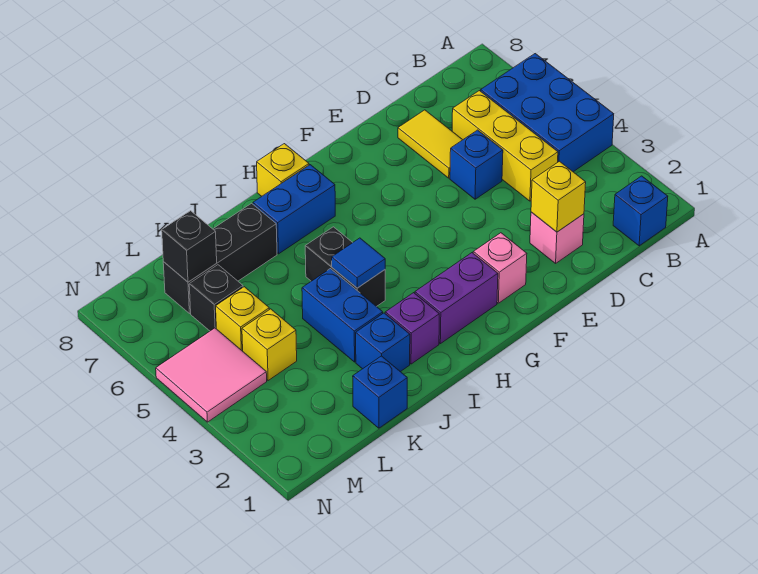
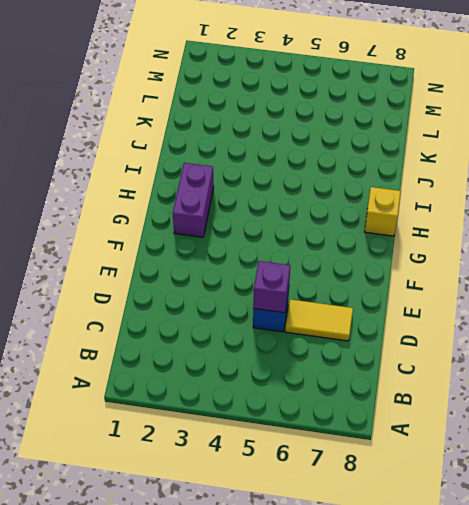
purple 1x1 brick [253,261,290,313] -> purple 1x1 brick moved to [385,293,439,364]
none -> blue 2x3 brick [481,54,614,172]
none -> blue 1x1 brick [613,176,668,246]
none -> yellow 1x3 brick [452,91,558,201]

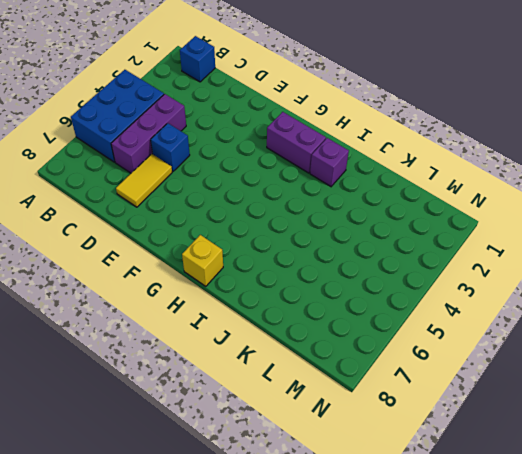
purple 1x3 brick [111,94,186,173] -> yellow 1x3 brick [452,91,558,201]
none -> pink 1x1 brick [530,212,584,263]
none -> pink 1x1 brick [473,233,527,303]
none -> blue 1x2 brick [253,165,335,254]

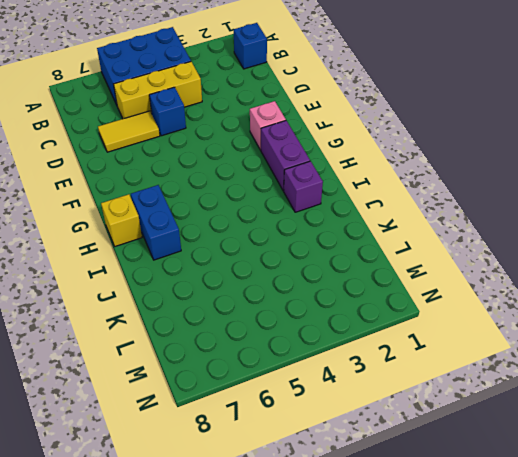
none -> pink 1x1 brick [530,212,584,263]
none -> black 1x2 brick [305,227,385,307]
none -> blue 1x1 brick [356,313,410,372]

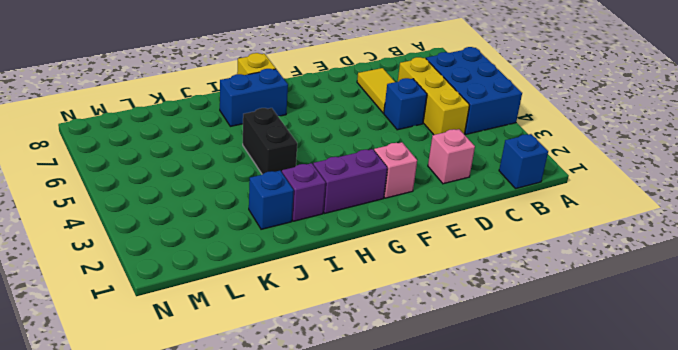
none -> blue 1x2 brick [302,269,383,362]
none -> black 1x3 brick [163,203,277,313]
none -> blue 1x1 brick [353,356,407,428]

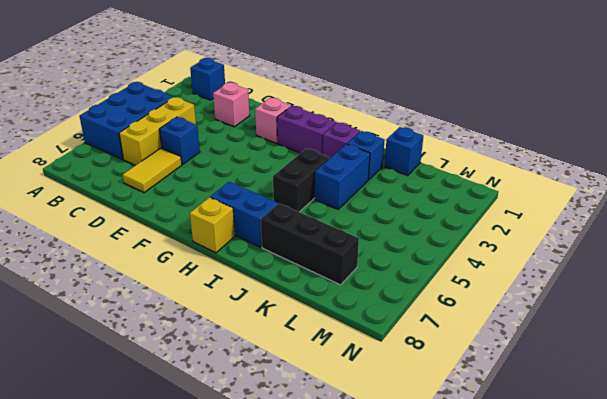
none -> yellow 1x1 brick [242,309,297,381]
none -> yellow 1x1 brick [216,287,269,351]
none -> black 1x1 brick [189,265,243,331]

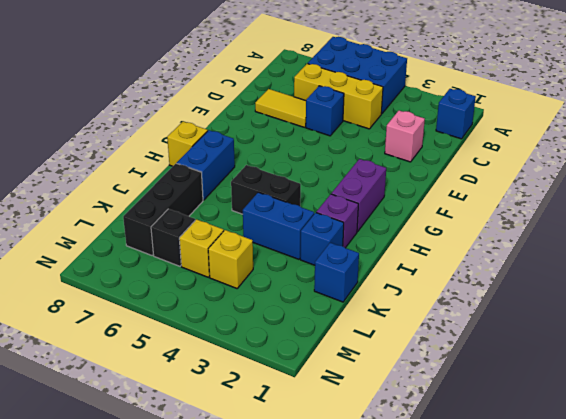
none -> pink 1x1 brick [473,233,527,303]
none -> pink 2x2 tile [156,328,267,422]
none -> yellow 1x1 brick [531,161,586,232]

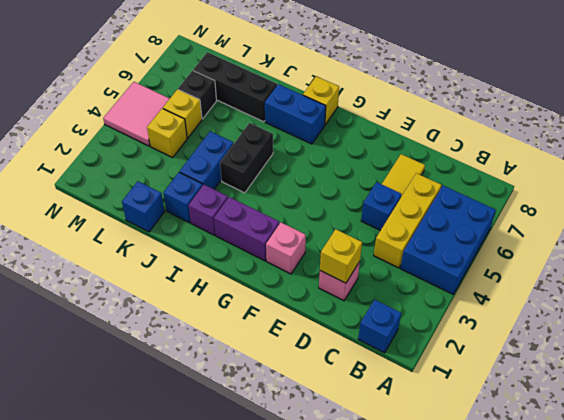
none -> blue 1x1 tile [332,238,385,288]
none -> black 1x1 brick [162,211,217,282]

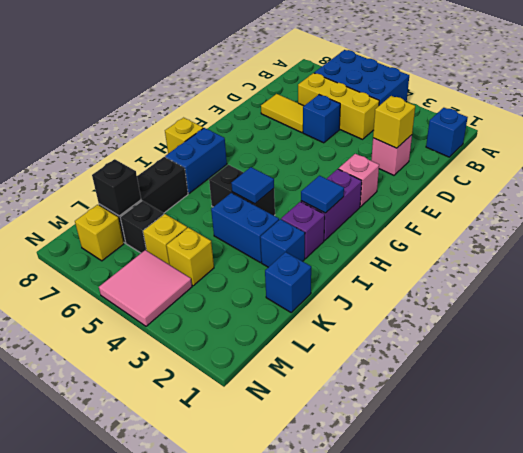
blue 1x1 tile [301,176,344,213] -> none
yellow 1x1 brick [75,205,124,261] -> none

